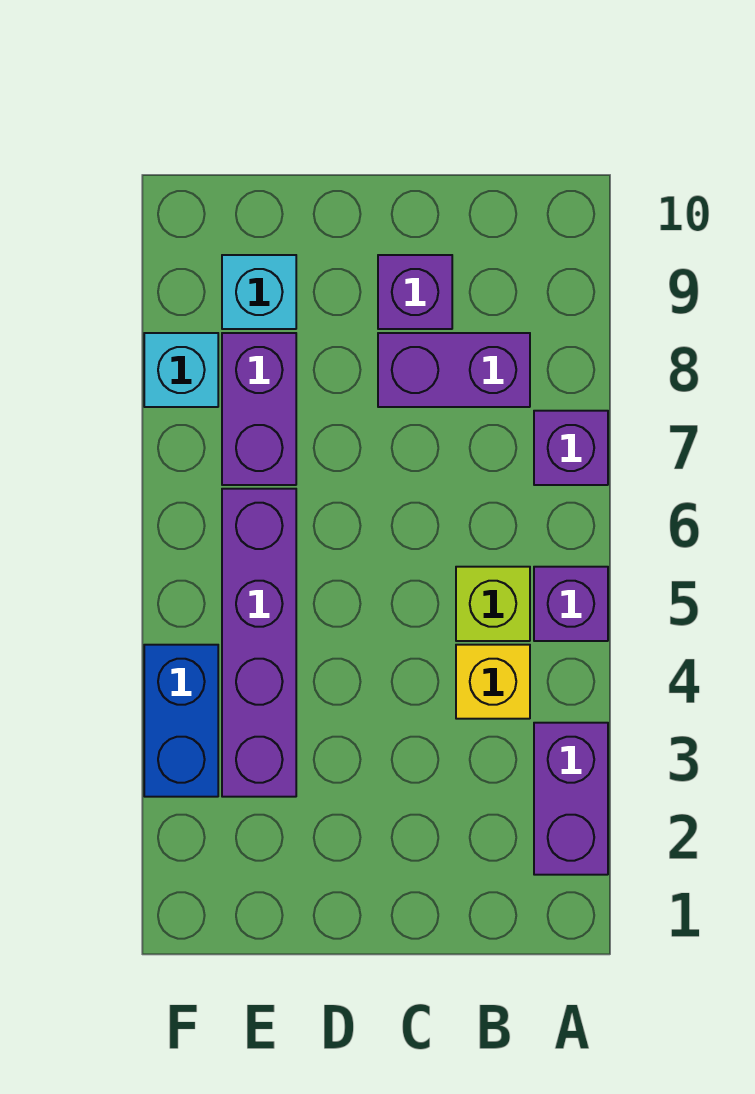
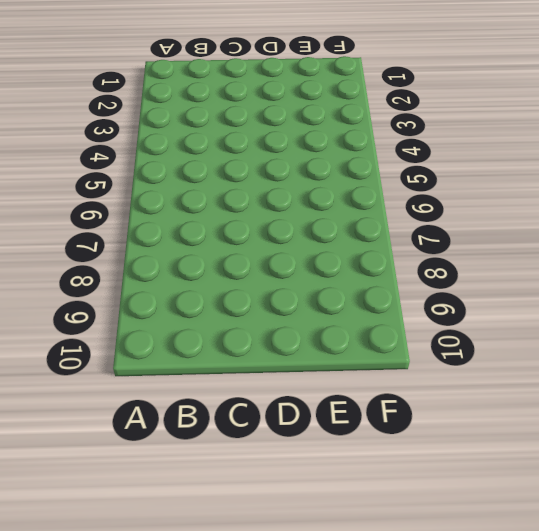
none -> purple 1x2 brick [534,723,608,875]
none -> purple 1x1 brick [534,567,608,641]
none -> purple 1x1 brick [534,411,608,485]

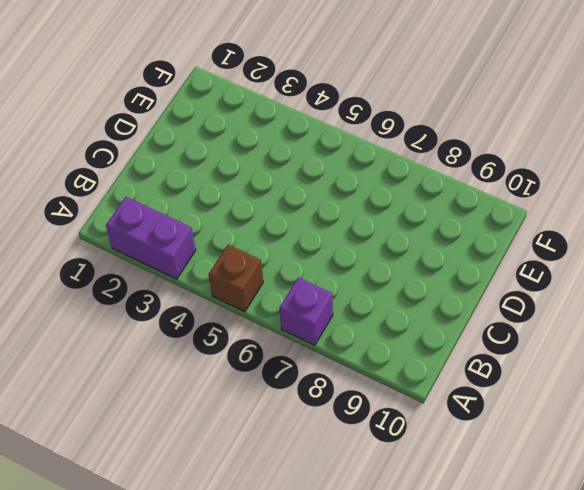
brown 1x1 brick [209,245,263,312] -> purple 1x1 brick [534,567,608,641]
none -> yellow 1x1 brick [456,645,530,719]
none -> lime 1x1 brick [456,567,530,641]
none -> purple 1x2 brick [378,333,530,407]

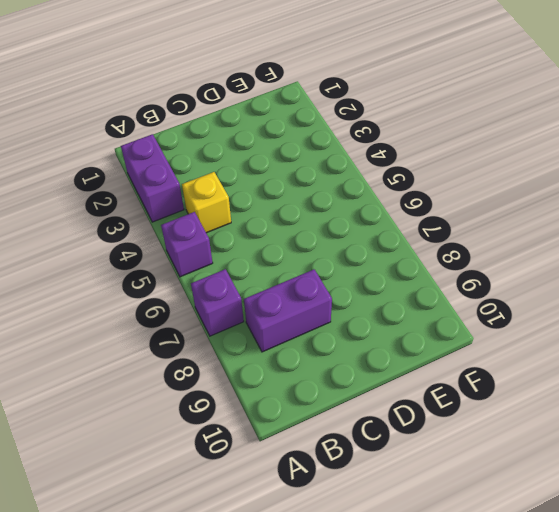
none -> lime 1x1 brick [456,567,530,641]
none -> purple 1x1 brick [378,255,452,329]
none -> purple 1x4 brick [222,489,296,797]

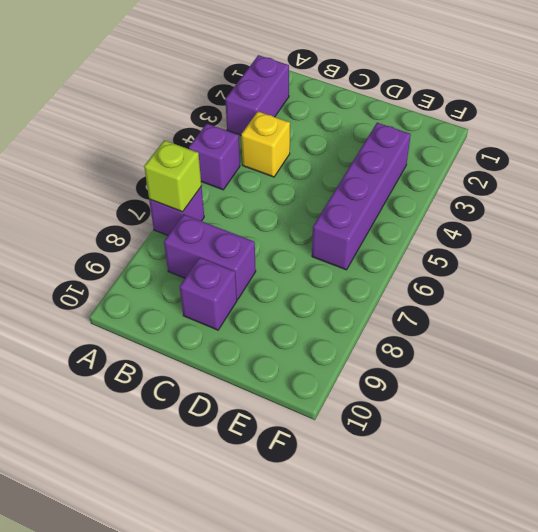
lime 1x1 brick [144,140,201,212] -> lime 1x1 brick moved to [456,567,530,641]
none -> purple 1x2 brick [222,333,296,485]
none -> cyan 1x1 brick [222,255,296,329]
none -> blue 1x2 brick [144,645,218,797]

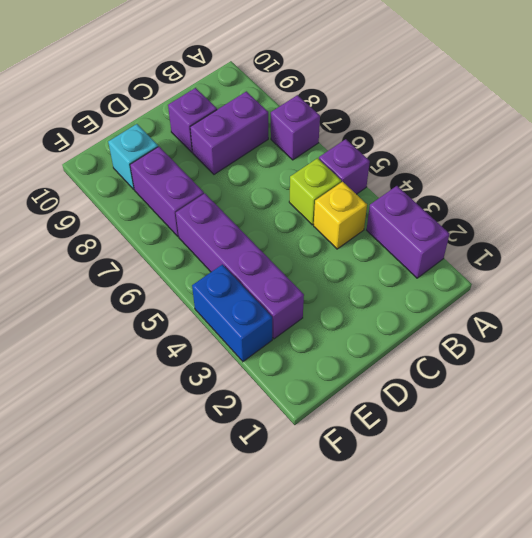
none -> cyan 1x1 brick [144,333,218,407]

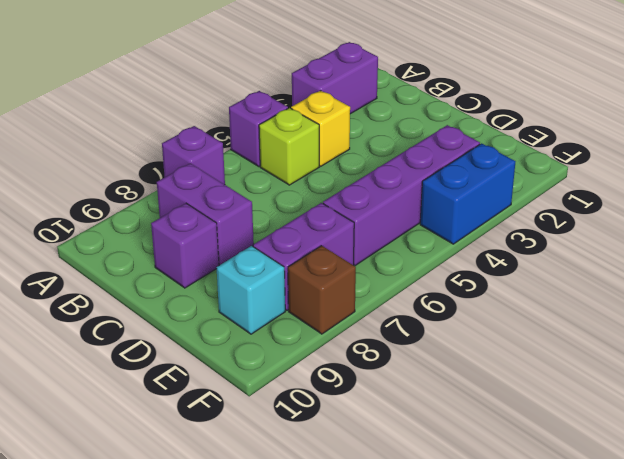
brown 1x1 brick [288,246,356,334] -> cyan 1x1 brick [144,333,218,407]

